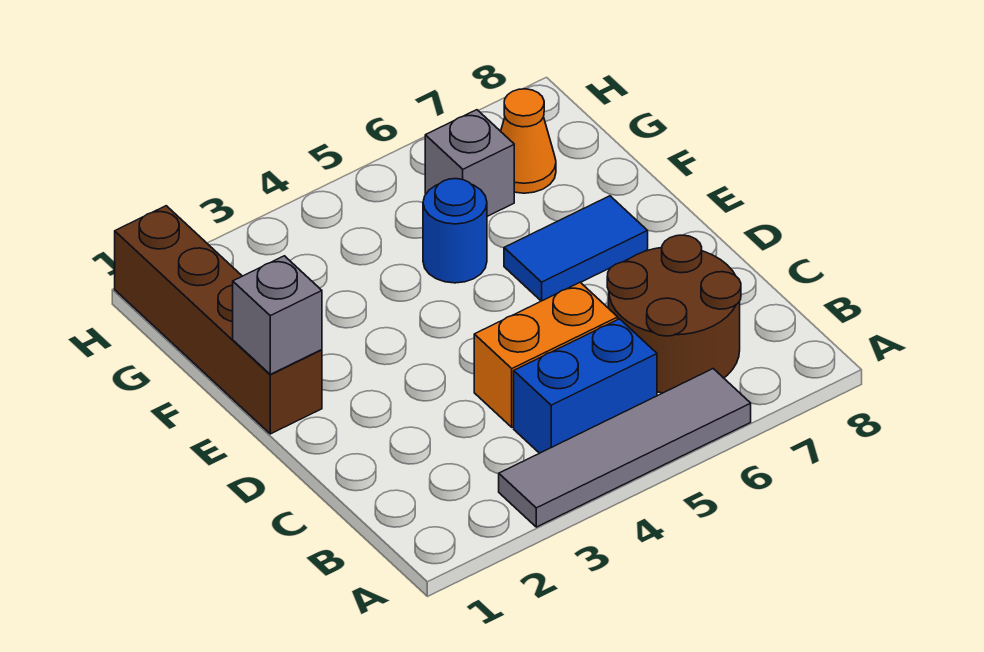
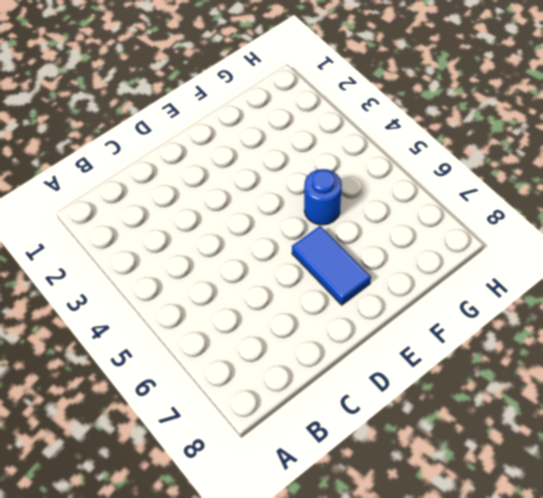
none -> grey 1x4 tile [499,369,751,527]
none -> blue 1x2 brick [514,319,657,453]

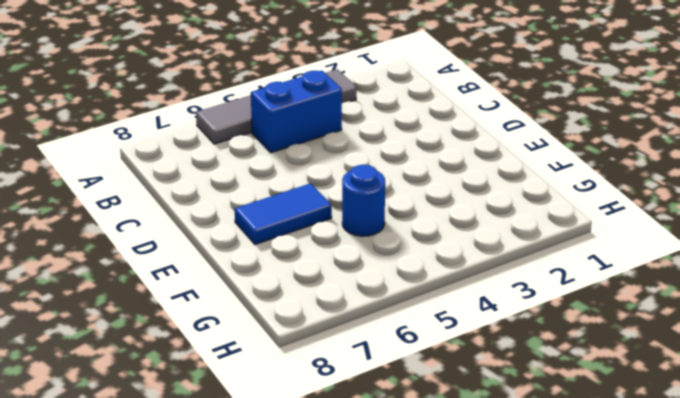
none -> brown 2x2 round brick [607,235,741,393]
none -> orange 1x2 brick [474,282,618,427]

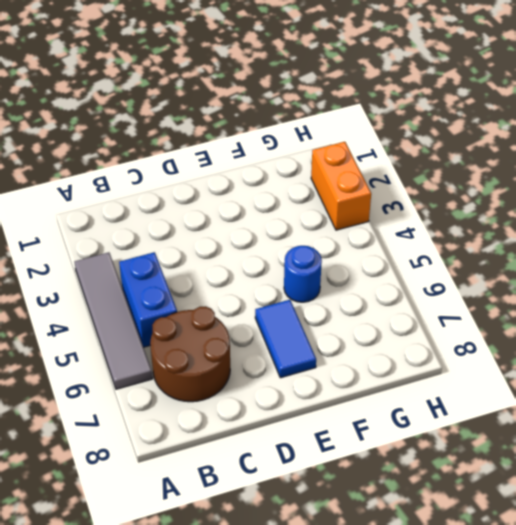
orange 1x2 brick [311,142,371,230] -> orange 1x2 brick moved to [474,282,618,427]
none -> brown 1x4 brick [115,206,322,434]
none -> grey 1x1 brick [425,110,514,216]

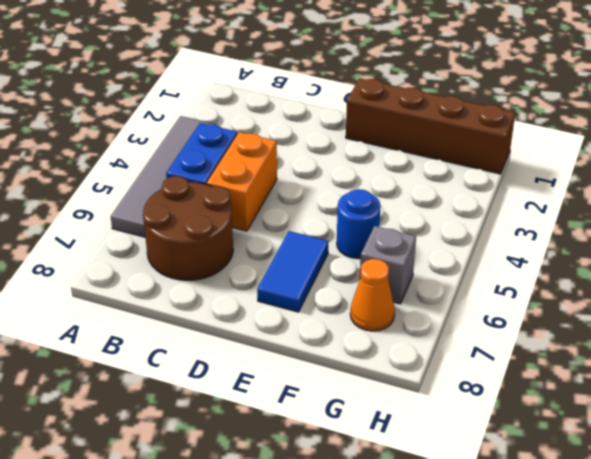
none -> grey 1x1 brick [233,256,322,374]

